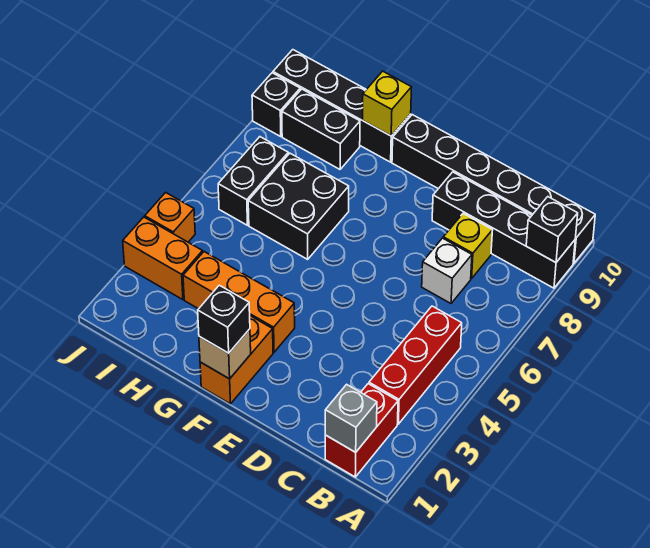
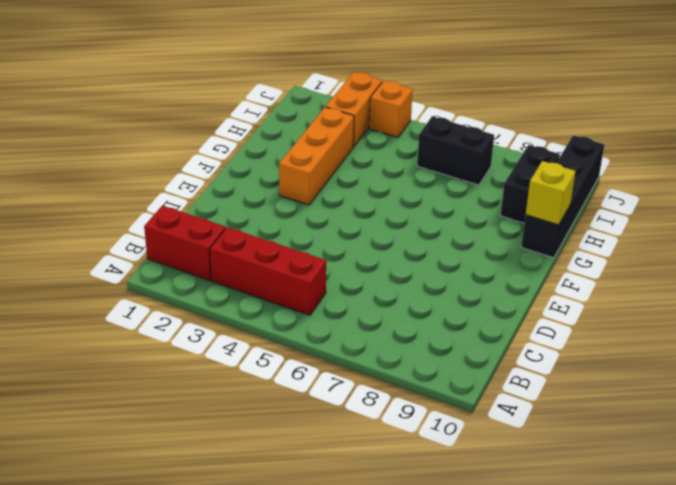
none -> black 1x4 brick [432,172,575,288]
none -> black 1x6 brick [392,115,595,263]
none -> white 1x1 brick [422,238,472,303]

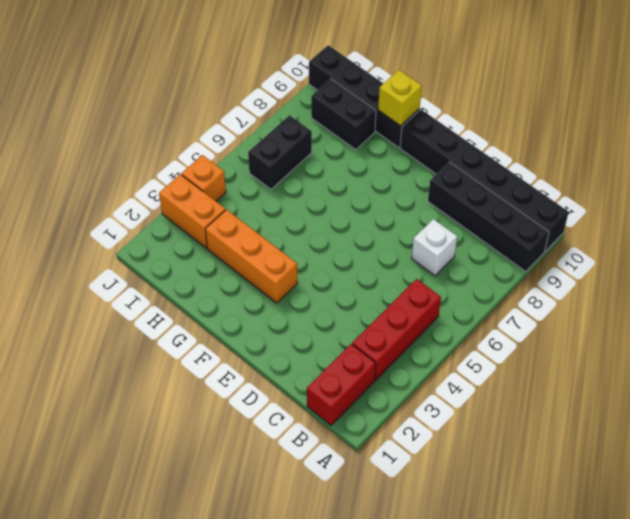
none -> yellow 1x1 brick [443,214,492,279]
none -> orange 1x2 brick [200,316,273,404]
none -> black 2x2 brick [248,153,349,259]

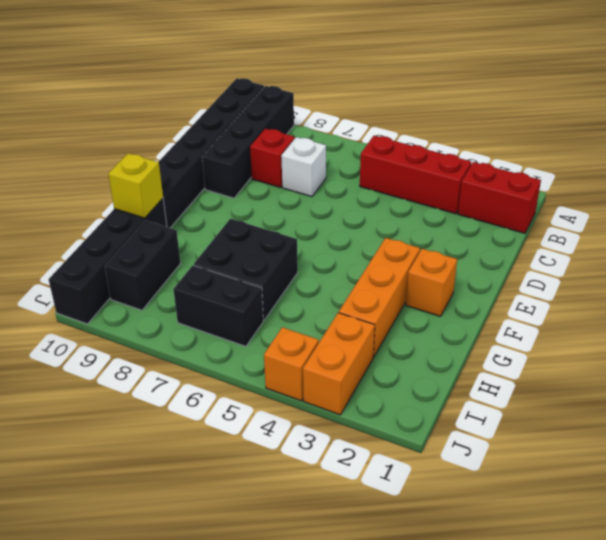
red 1x1 brick [250,129,295,188] -> yellow 1x1 brick [443,214,492,279]
orange 1x1 brick [406,249,457,316] -> orange 1x2 brick [200,316,273,404]
none -> black 1x1 brick [252,73,300,136]
none -> black 1x1 brick [526,197,578,262]
none -> grey 1x1 brick [325,384,377,452]

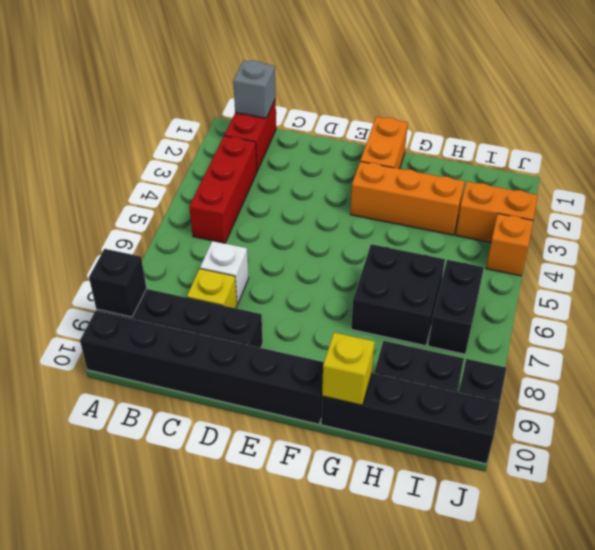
none -> tan 1x1 brick [199,329,251,379]
none -> black 1x1 brick [198,285,250,353]

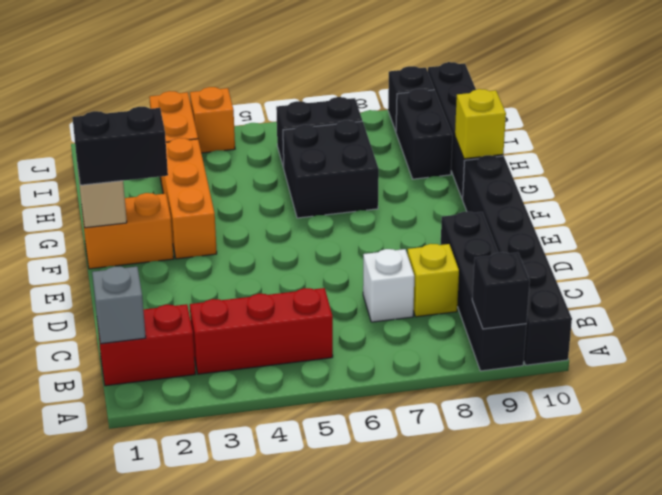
black 1x2 brick [72,107,168,185] -> black 1x1 brick [198,285,250,353]

